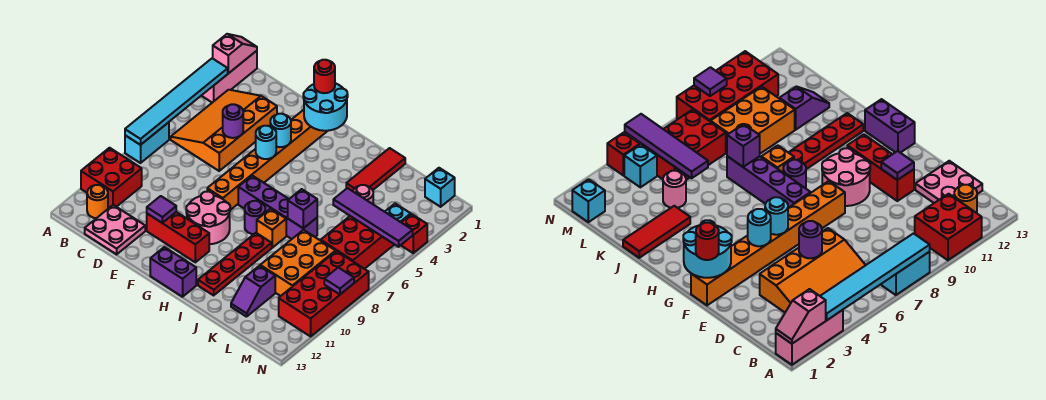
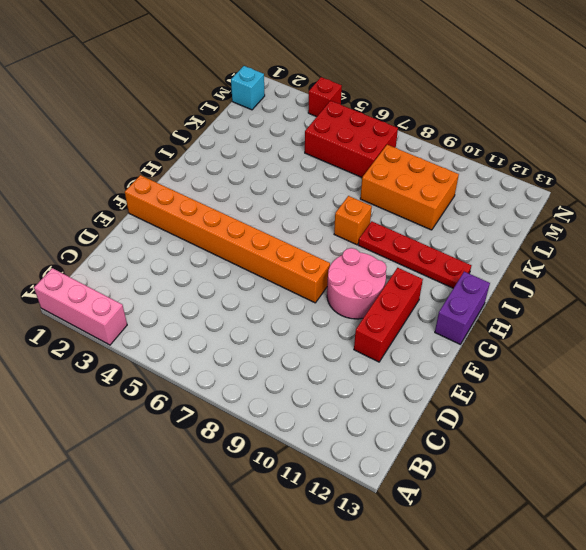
none -> cyan 1x2 brick [125,122,169,163]
none -> red 2x2 brick [81,148,142,207]
none -> orange 3x4 slope [171,90,277,171]
none -> orange 1x1 round brick [87,185,108,218]

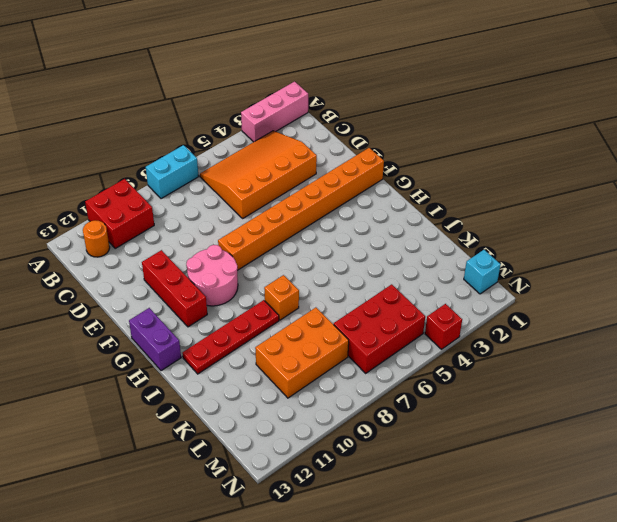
none -> pink 2x2 plate [85,205,145,255]
none -> purple 1x4 brick [238,176,317,239]
none -> purple 1x1 round brick [245,201,265,234]
none -> red 1x3 tile [346,148,405,191]

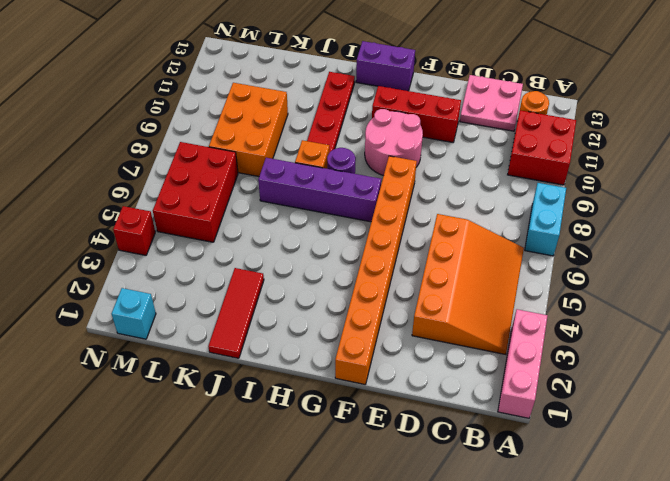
none -> pink 1x1 round brick [353,185,373,204]
none -> purple 1x2 slope [231,266,275,317]
none -> cyan 1x1 brick [385,204,411,222]
none -> red 2x4 brick [279,251,369,336]

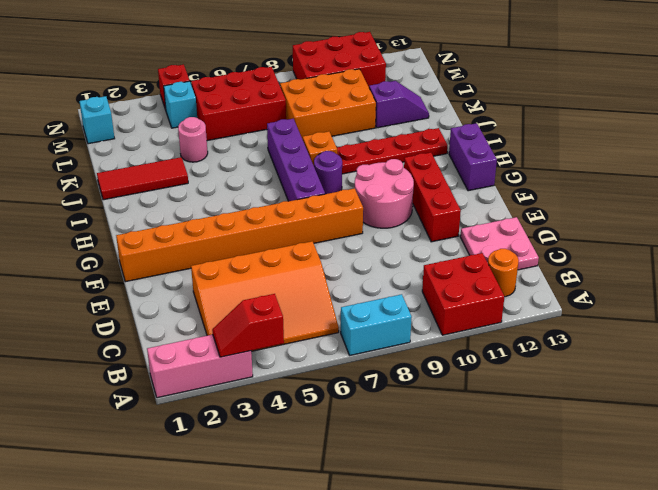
red 1x2 slope [212,294,284,357] -> cyan 1x6 tile [125,58,228,145]
red 2x3 brick [293,32,386,87] -> red 2x4 brick [279,251,369,336]
none -> pink 1x2 slope [213,34,257,74]
none -> purple 1x1 round brick [223,104,243,138]
none -> purple 1x1 tile [147,196,176,223]
none -> cyan 2x2 round brick [303,83,348,131]

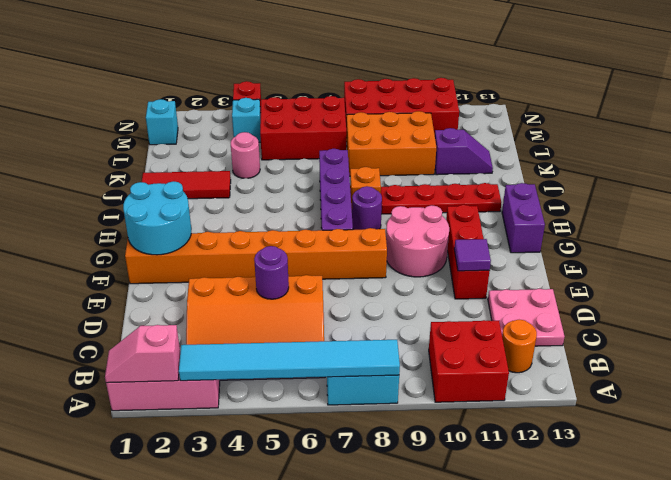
none -> cyan 1x1 round brick [270,114,291,147]
none -> cyan 1x1 round brick [256,126,276,159]
none -> purple 1x1 brick [288,189,317,228]
none -> purple 1x4 tile [333,188,413,247]

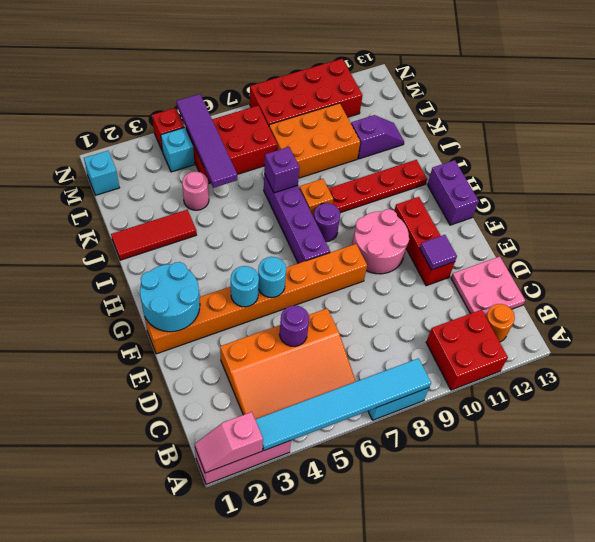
none -> purple 1x1 tile [324,268,354,294]
none -> red 1x1 round brick [314,60,335,93]

